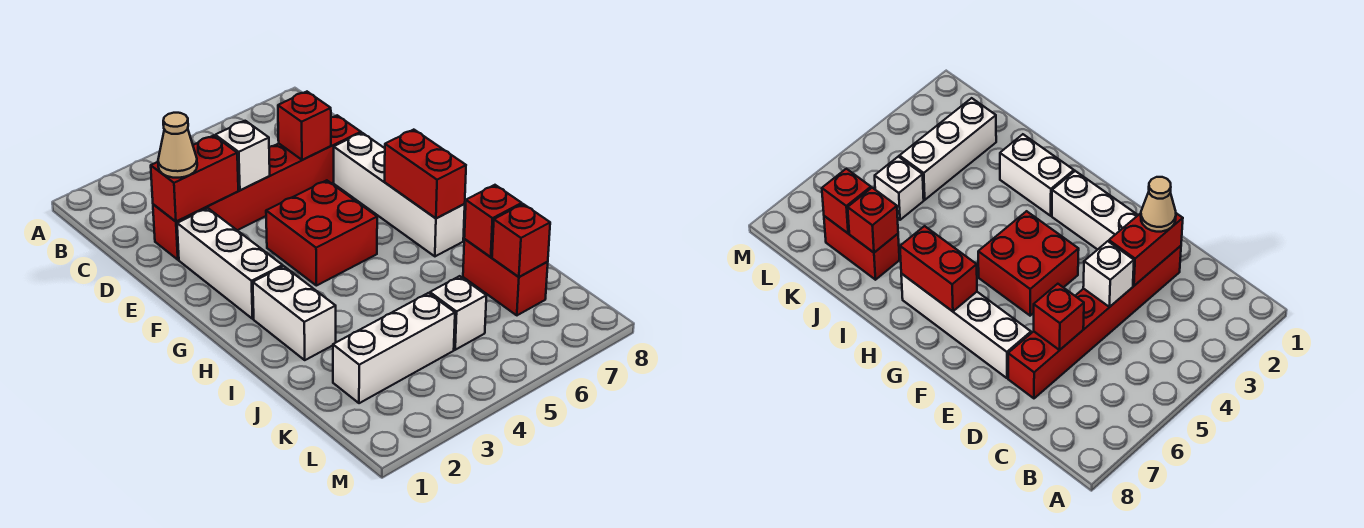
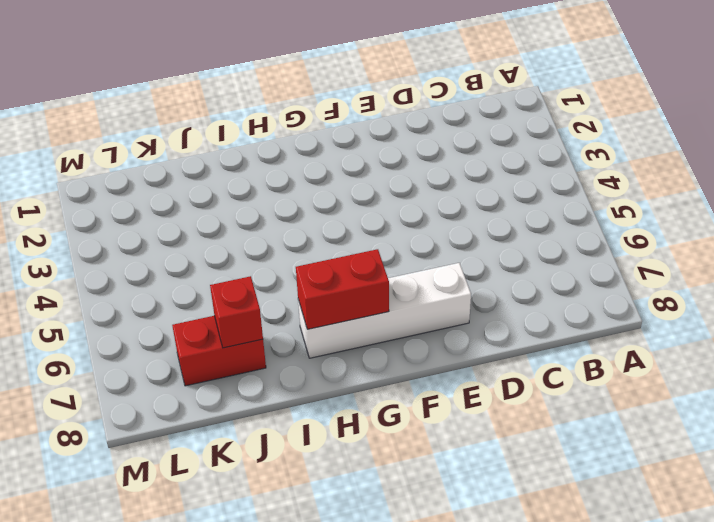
none -> red 1x6 brick [153,115,361,260]
none -> white 1x3 brick [177,208,283,319]
none -> red 2x2 brick [266,180,377,286]

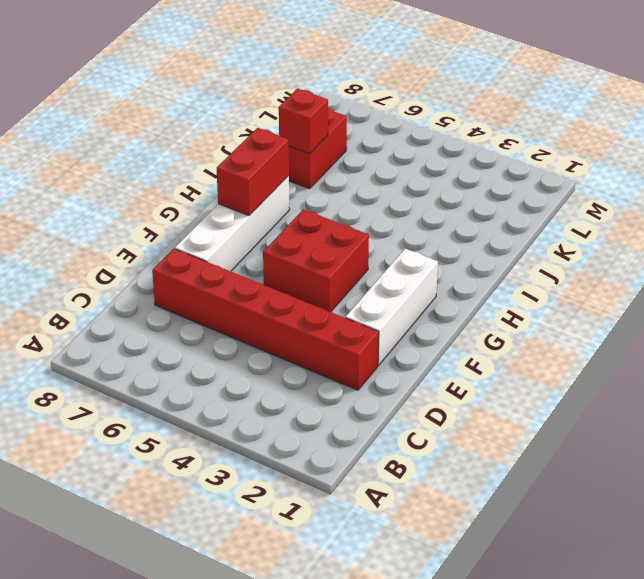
none -> white 1x2 brick [253,266,336,360]
none -> white 1x3 brick [333,293,455,403]
none -> white 1x1 brick [430,276,486,350]

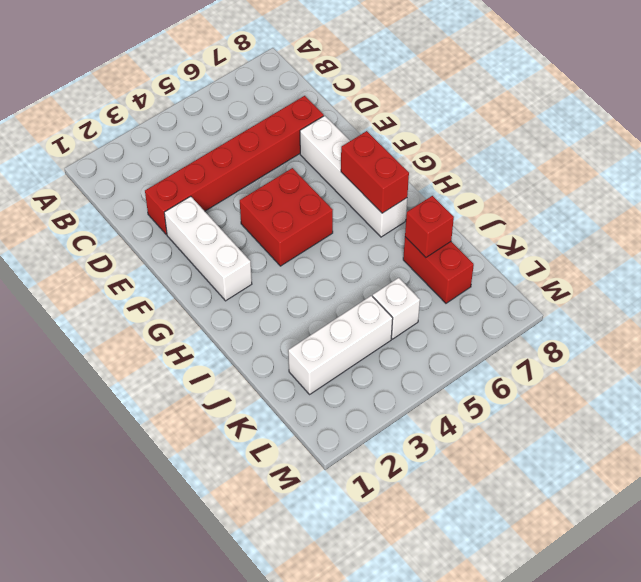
none -> white 1x2 brick [253,266,336,360]
none -> red 1x2 brick [151,135,238,221]
none -> white 1x1 brick [215,121,270,190]

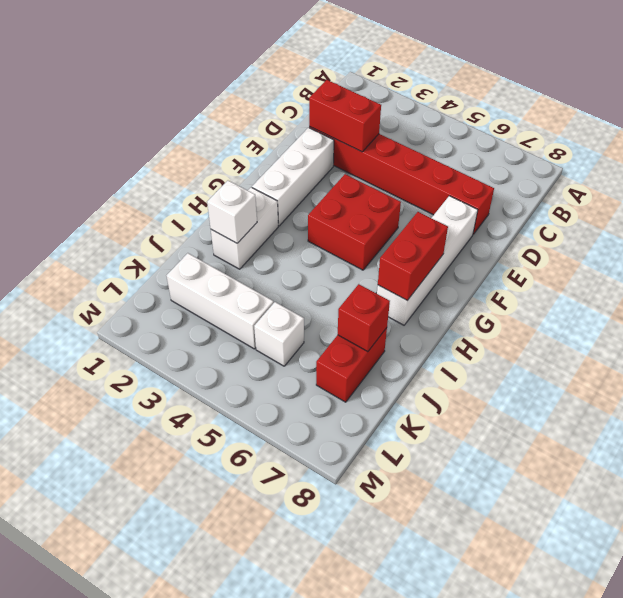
white 1x1 brick [207,181,257,243] -> white 1x1 brick moved to [215,121,270,190]
none -> red 1x1 brick [278,92,331,160]
none -> red 1x1 brick [492,204,550,277]
none -> tan 1x1 cone [158,113,197,178]

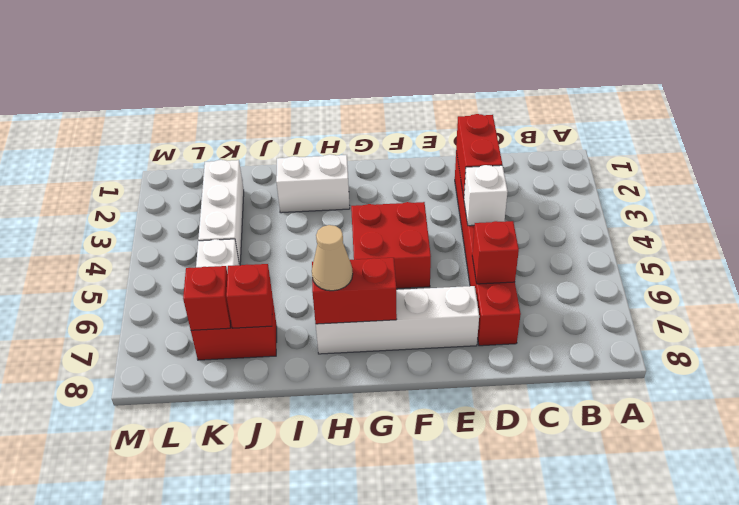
tan 1x1 cone [312,225,353,291] -> tan 1x1 cone moved to [158,113,197,178]
none -> white 1x3 brick [177,208,283,319]

